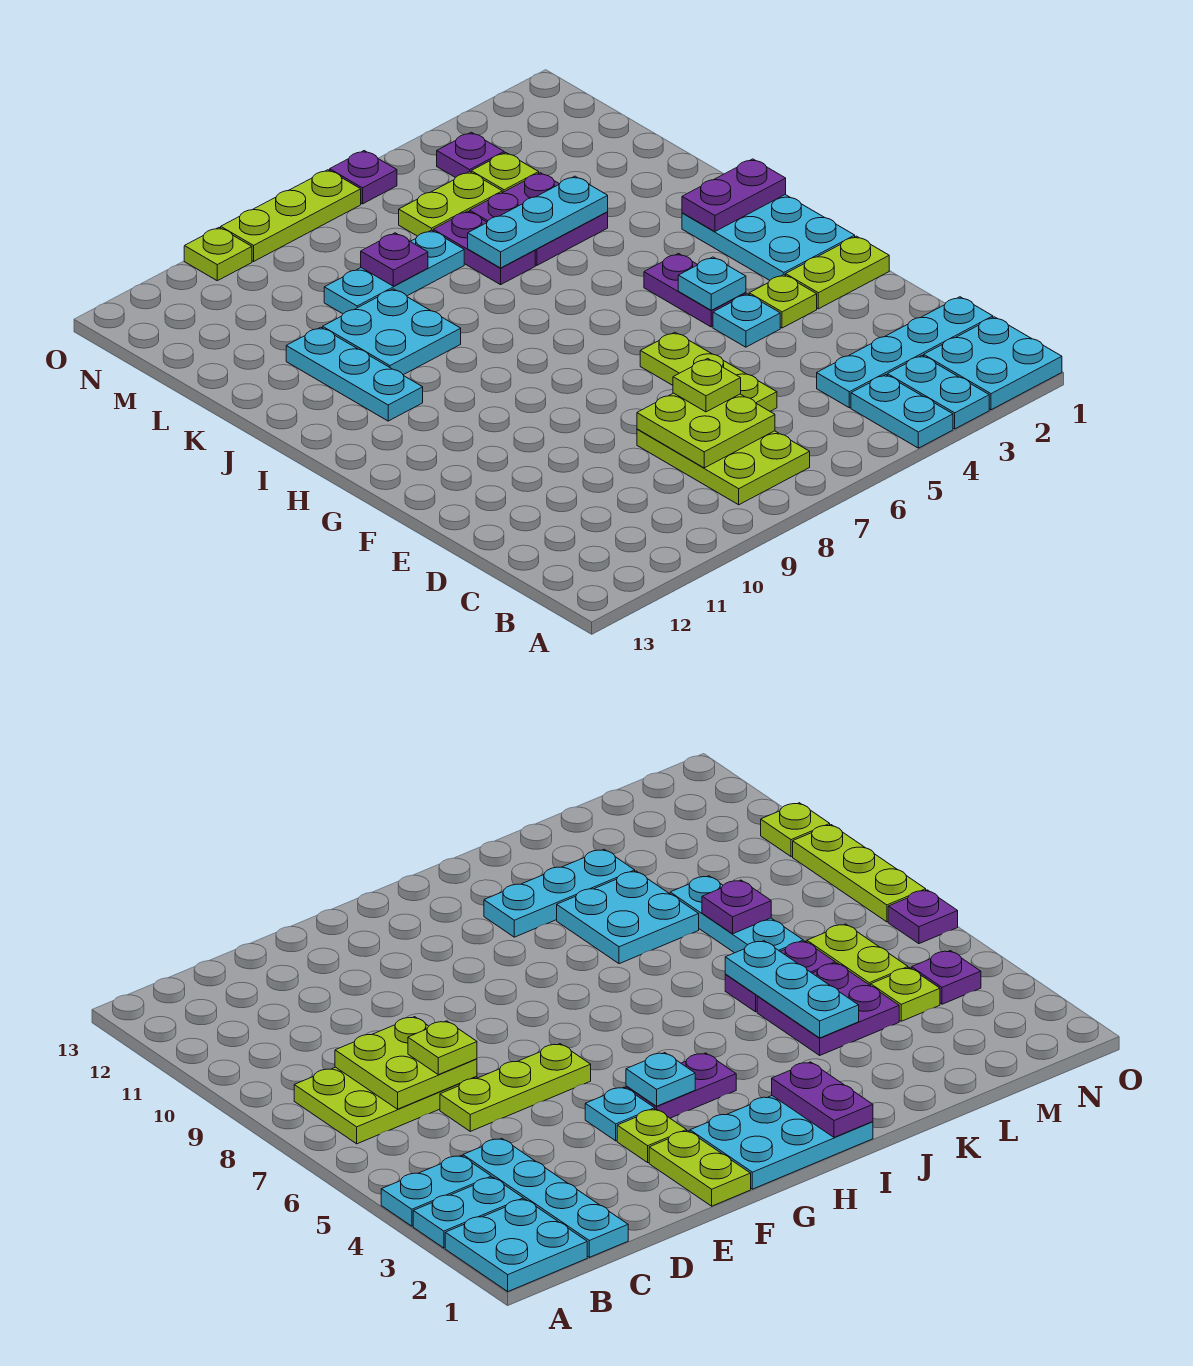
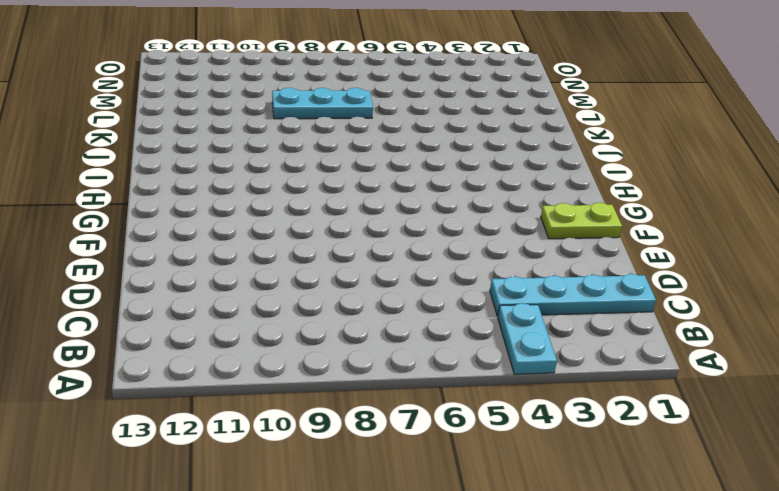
none -> cyan 2x2 plate [924,317,1062,410]
none -> cyan 1x2 plate [887,356,989,429]
none -> lime 2x3 plate [637,429,810,505]

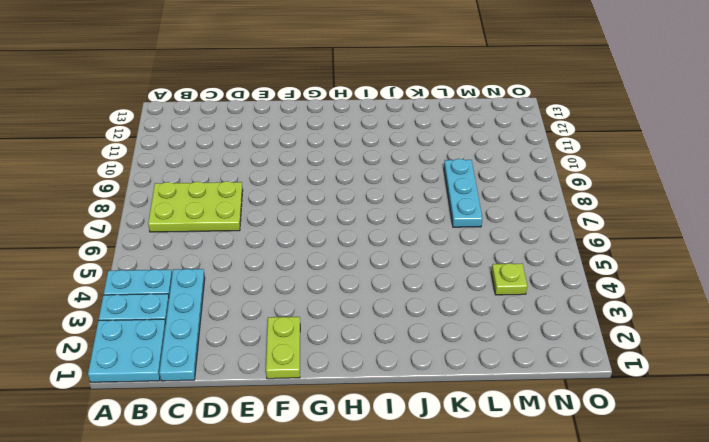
none -> lime 1x3 plate [640,332,777,411]
none -> lime 1x1 plate [749,275,817,328]
none -> cyan 1x1 plate [713,294,780,347]

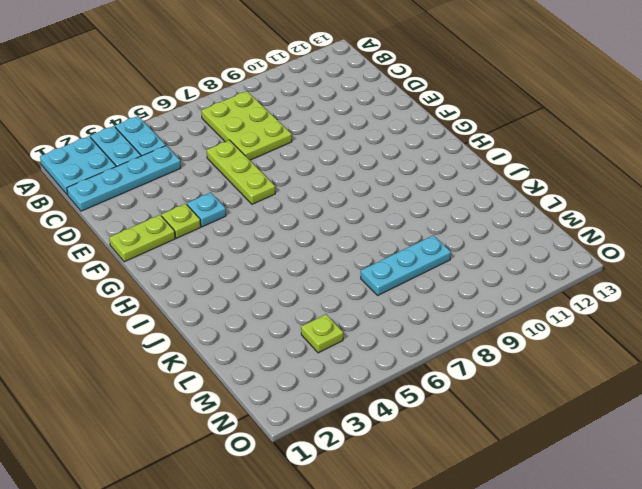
none -> cyan 2x3 plate [682,195,855,280]
none -> purple 1x2 plate [644,254,746,327]
none -> cyan 1x3 plate [286,327,423,421]

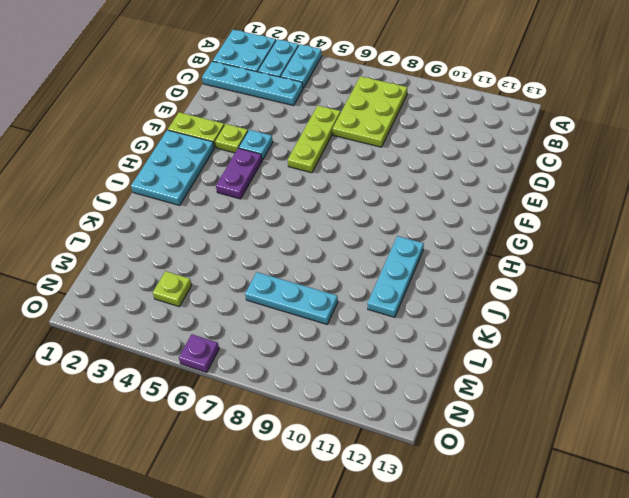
none -> cyan 2x2 plate [323,289,461,375]
none -> purple 2x2 plate [470,173,608,265]
none -> purple 1x2 plate [433,211,535,285]

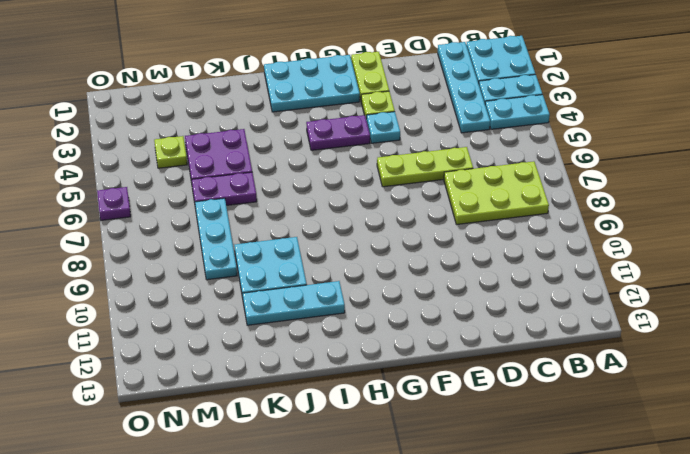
none -> lime 1x2 plate [399,172,502,236]
none -> purple 1x1 plate [437,132,504,178]
none -> lime 1x3 plate [221,170,361,261]

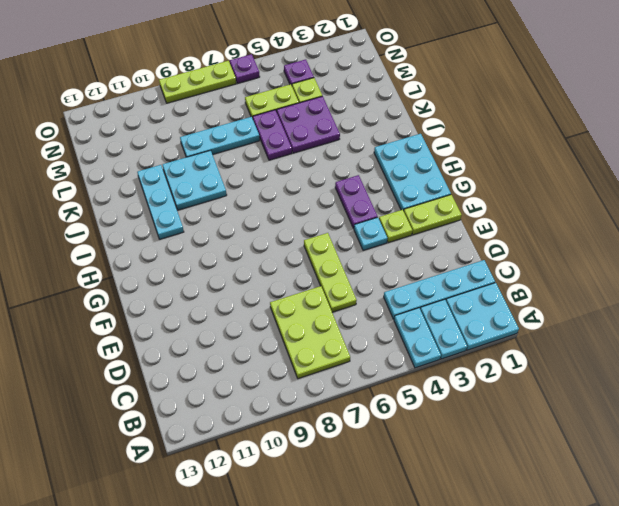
none -> lime 1x1 plate [184,228,252,281]
none -> lime 2x2 plate [637,393,775,468]
none -> cyan 1x1 plate [678,257,746,310]

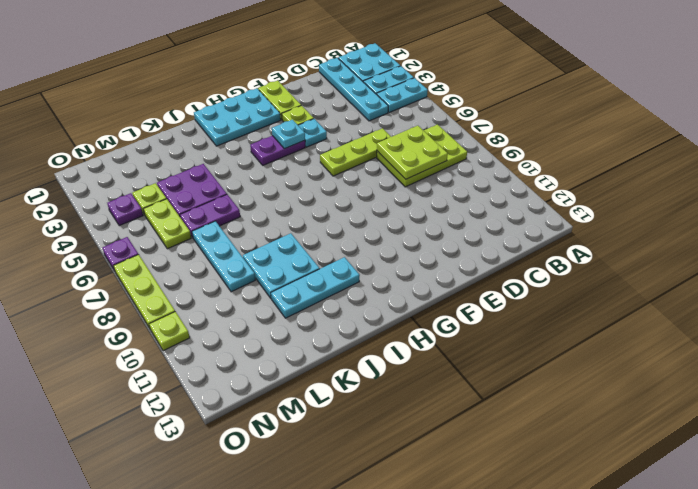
none -> purple 1x2 plate [682,159,786,232]
none -> cyan 1x3 plate [468,176,608,268]
none -> purple 1x1 plate [361,233,428,286]

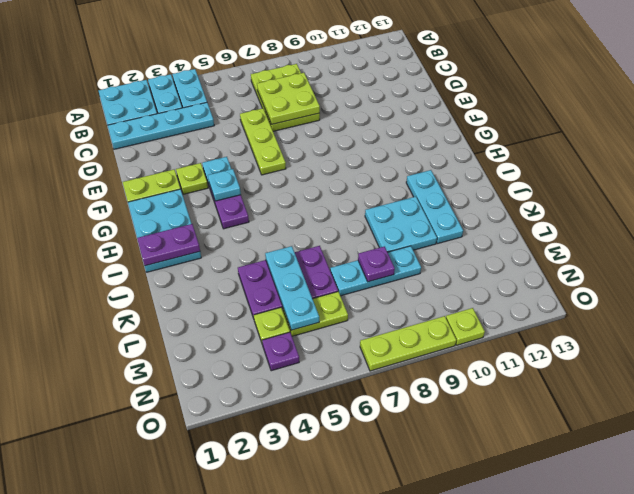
cyan 1x3 plate [265,246,319,330] -> cyan 1x3 plate turned to [468,176,608,268]
none -> purple 1x1 plate [330,151,397,204]
none -> lime 1x1 plate [673,359,741,412]

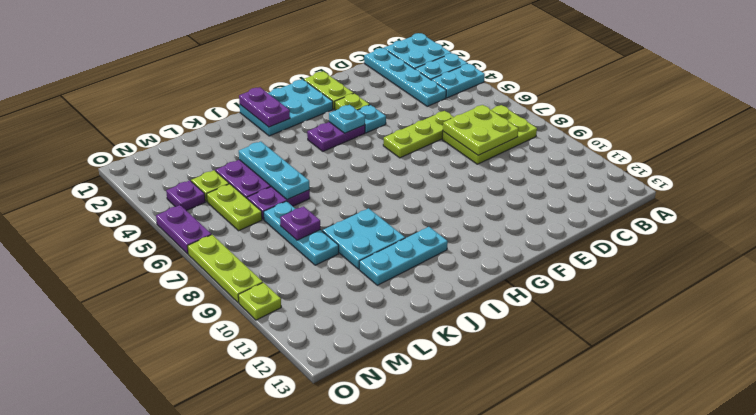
purple 1x2 plate [156,205,211,254] -> purple 1x1 plate [330,151,397,204]
none -> lime 1x1 plate [673,359,741,412]

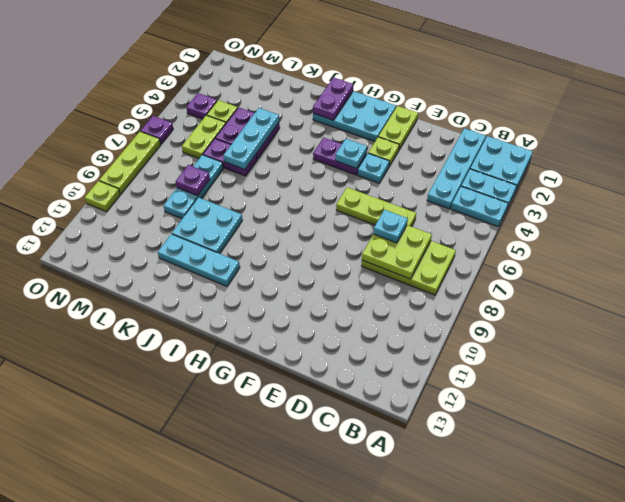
cyan 1x1 plate [373,210,408,243] -> lime 1x1 plate [673,359,741,412]

